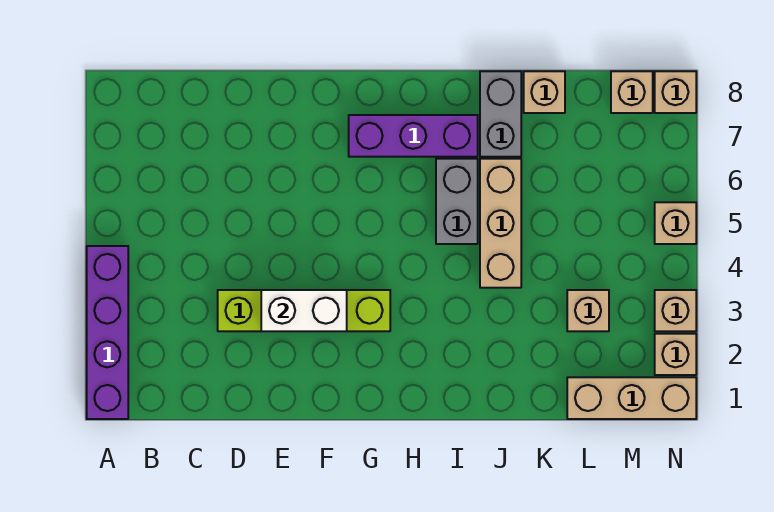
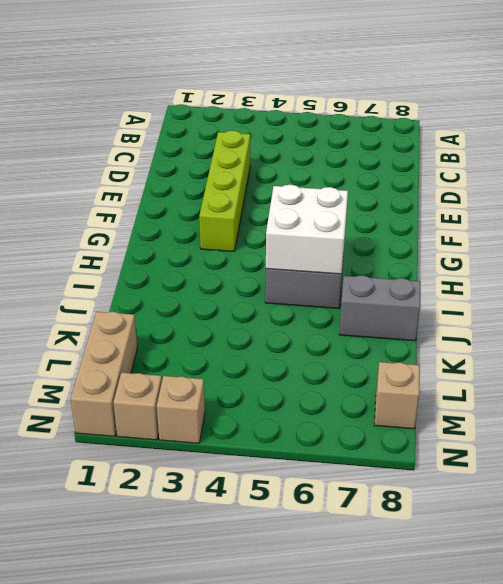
white 2x2 brick [266,185,348,274] -> none
none -> purple 1x4 brick [87,246,128,419]
none -> purple 1x3 brick [349,115,478,157]
none -> tan 1x3 brick [480,159,521,288]

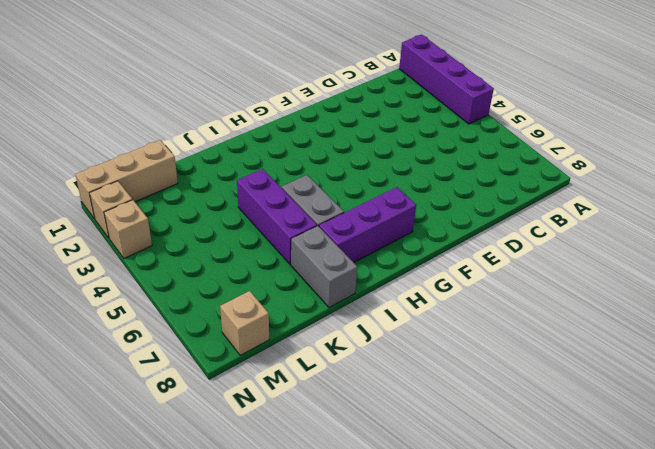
purple 1x3 brick [237,169,317,265] -> tan 1x3 brick [480,159,521,288]
none -> lime 1x4 brick [218,290,390,331]
none -> tan 1x1 brick [524,71,565,113]
none -> tan 1x1 brick [567,290,609,331]

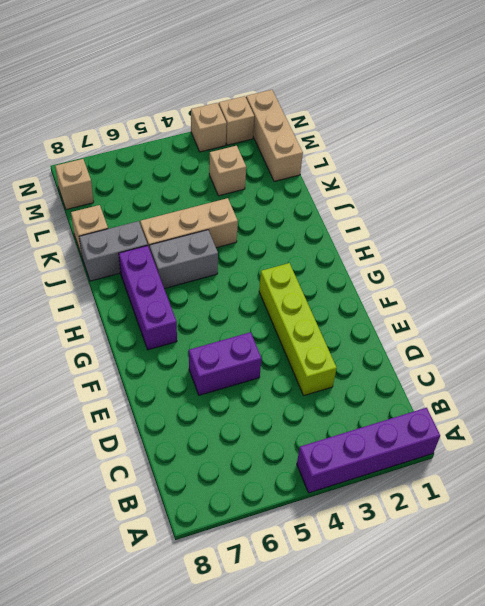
purple 1x2 brick [189,332,262,395] -> none
none -> tan 1x1 brick [655,202,696,244]
none -> tan 1x1 brick [655,71,696,113]
none -> white 1x2 brick [261,290,347,331]

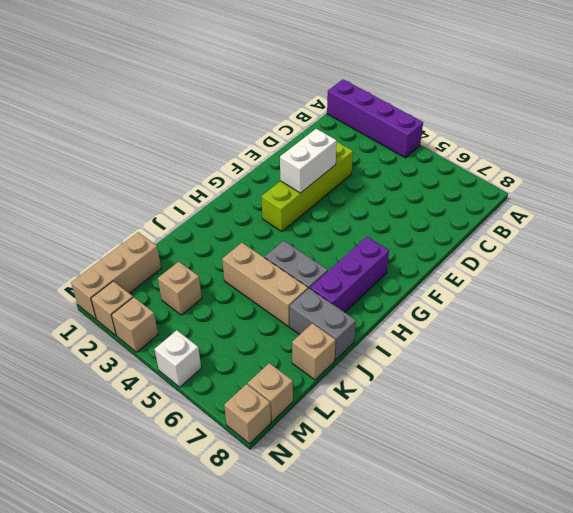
white 1x1 brick [155,330,201,387] -> tan 1x1 brick [655,202,696,244]

